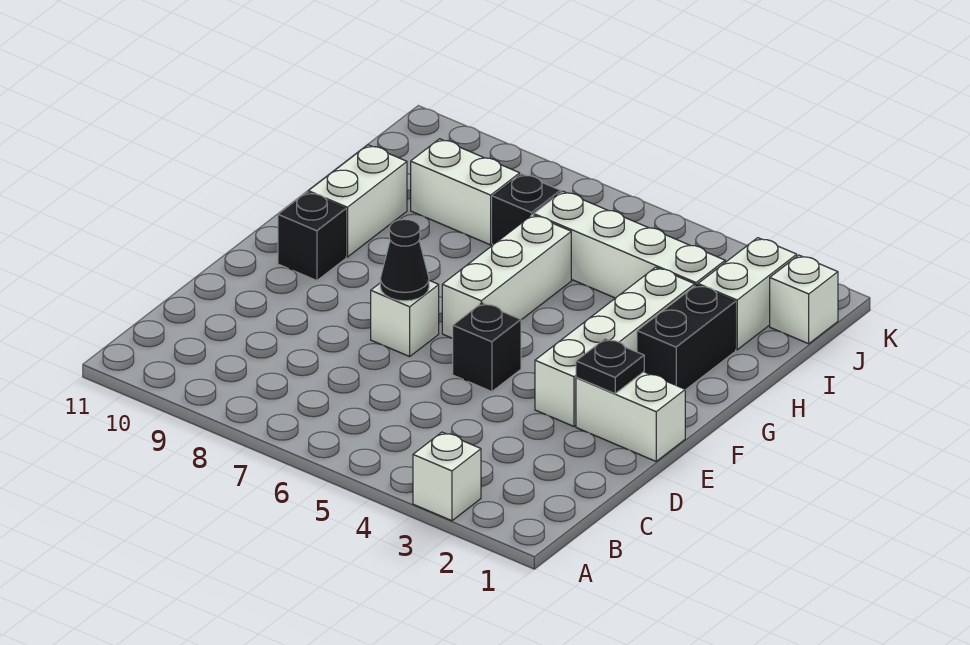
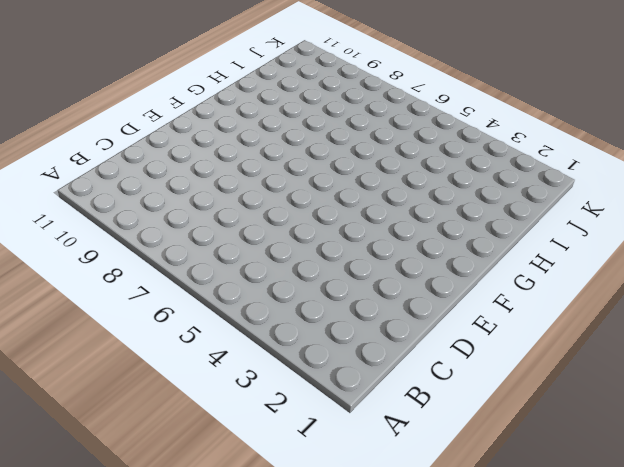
none -> white 1x1 brick [413,432,481,521]
none -> white 1x2 brick [576,372,685,461]
none -> white 1x4 brick [535,267,695,426]

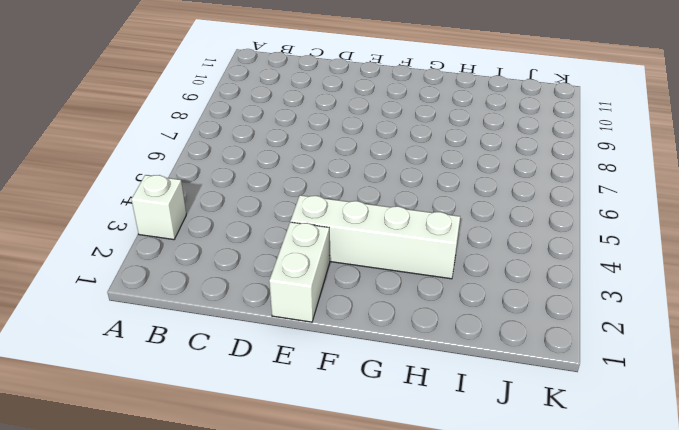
none -> black 1x1 brick [452,303,521,392]
none -> white 1x1 brick [371,281,439,357]
none -> white 1x3 brick [442,215,571,338]

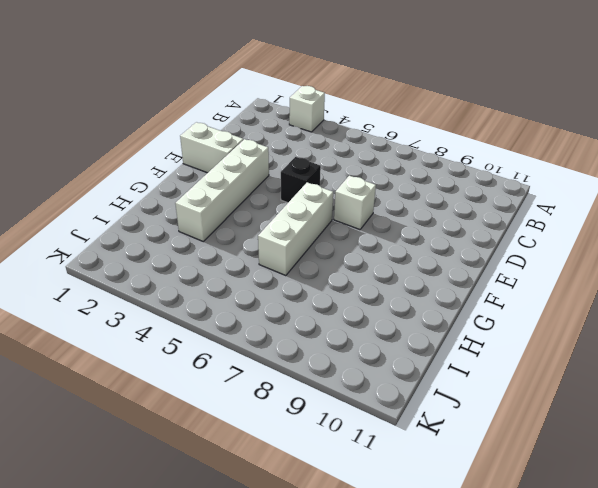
none -> black 1x1 brick [278,192,346,281]
none -> black 1x2 brick [637,285,736,390]
none -> white 1x2 brick [308,145,407,257]

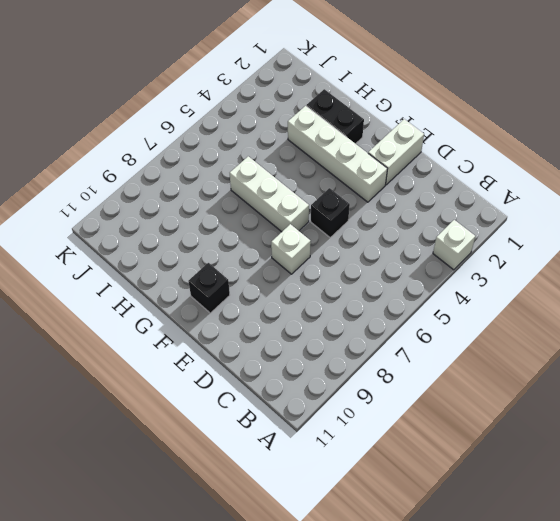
none -> white 1x2 brick [308,145,407,257]
none -> white 1x2 brick [698,238,797,350]
none -> white 1x4 brick [534,191,725,298]

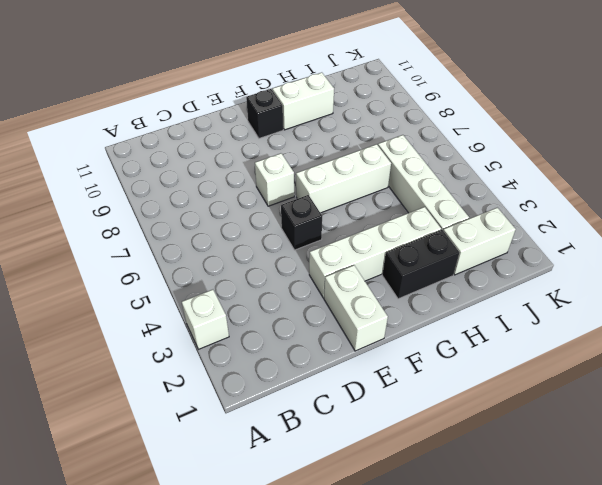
none -> black 1x1 brick [493,174,561,245]
none -> white 1x2 brick [411,139,520,245]
none -> white 1x1 brick [770,255,838,344]

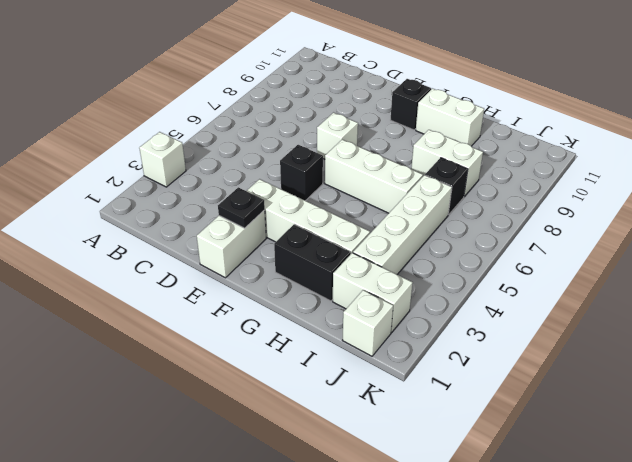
white 1x2 brick [411,130,483,196] -> white 1x2 brick turned to [411,139,520,245]
none -> black 1x1 cone [380,219,429,301]

